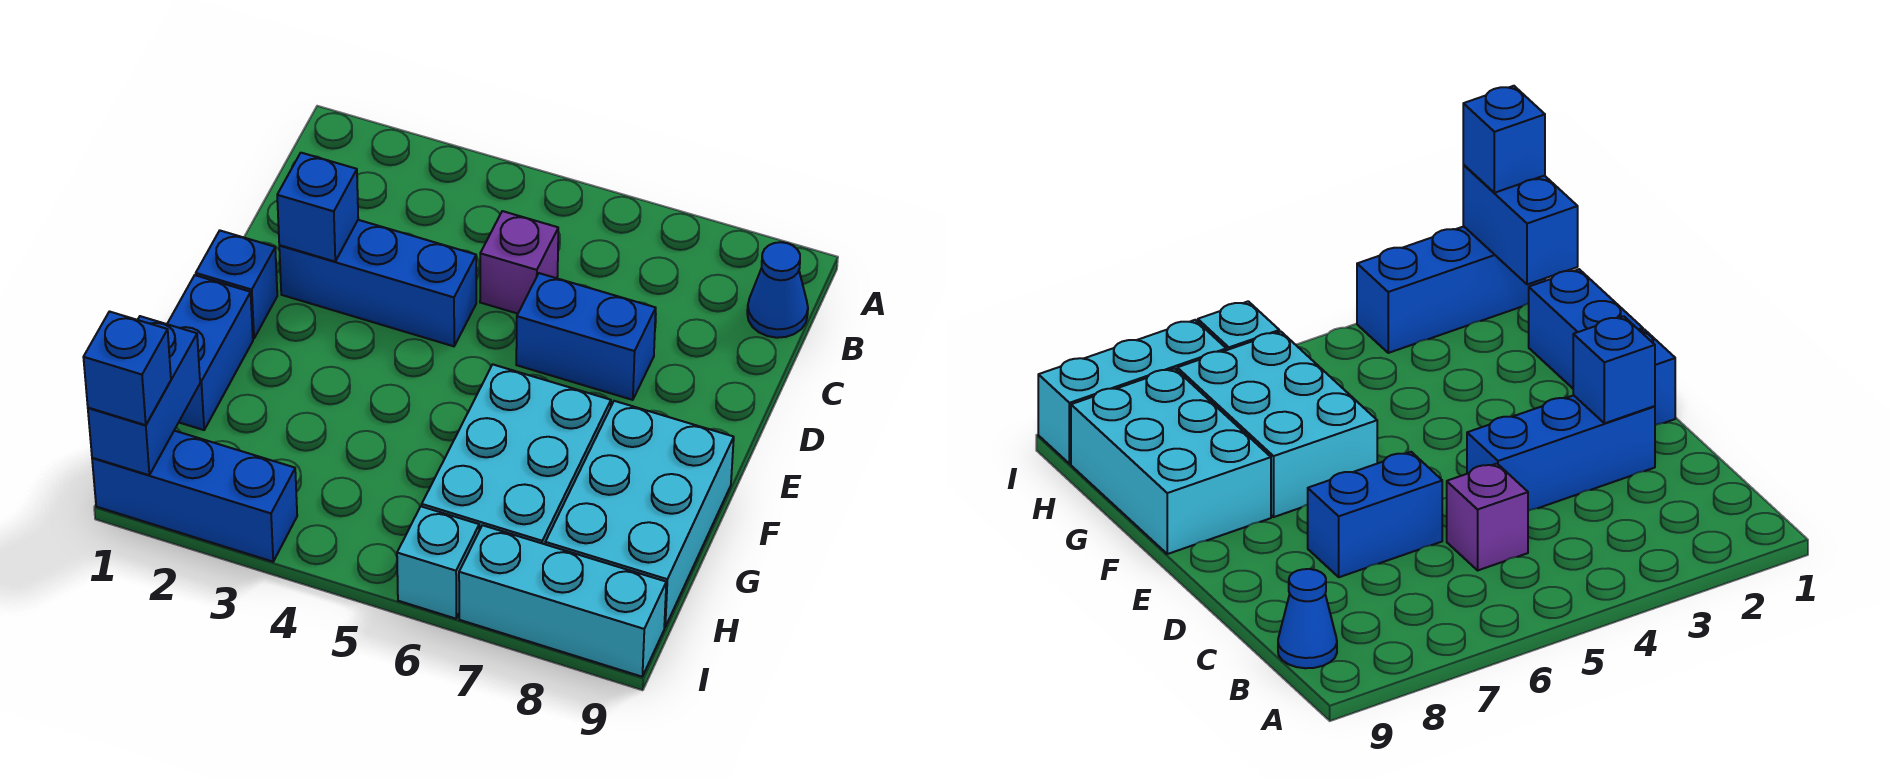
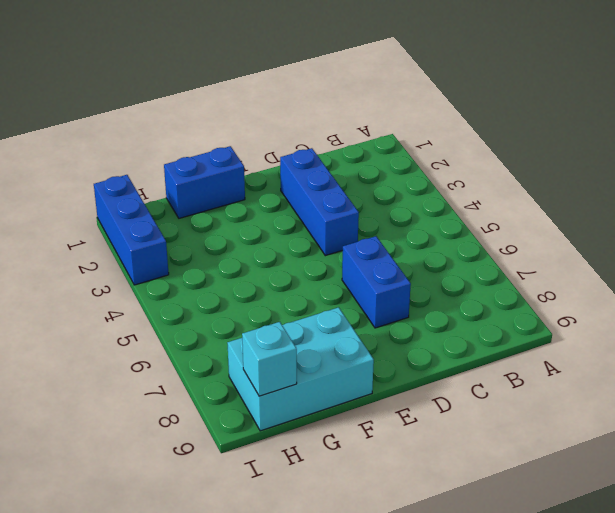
cyan 1x1 brick [242,322,297,396] -> cyan 1x1 brick moved to [397,506,479,619]
none -> blue 1x1 cone [747,242,808,338]
none -> purple 1x1 brick [480,211,558,314]
none -> blue 1x1 brick [196,231,277,339]

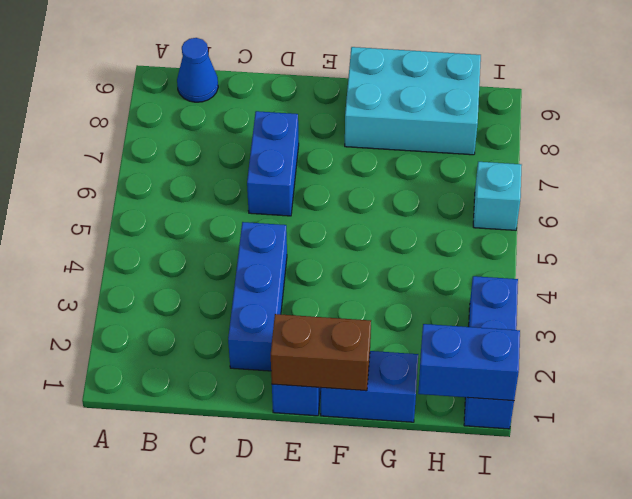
brown 1x2 brick [271,314,371,391] -> none
none -> purple 1x1 brick [480,211,558,314]
none -> cyan 2x3 brick [422,364,611,544]
none -> cyan 1x3 brick [459,525,666,677]

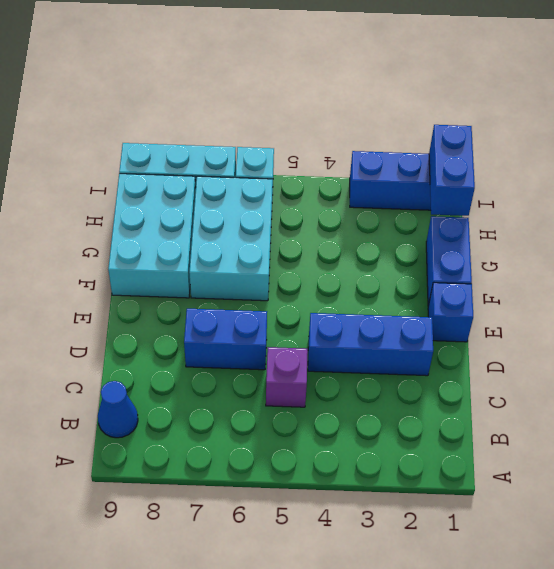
none -> blue 1x1 brick [277,153,358,261]
none -> blue 1x1 brick [83,312,171,425]

